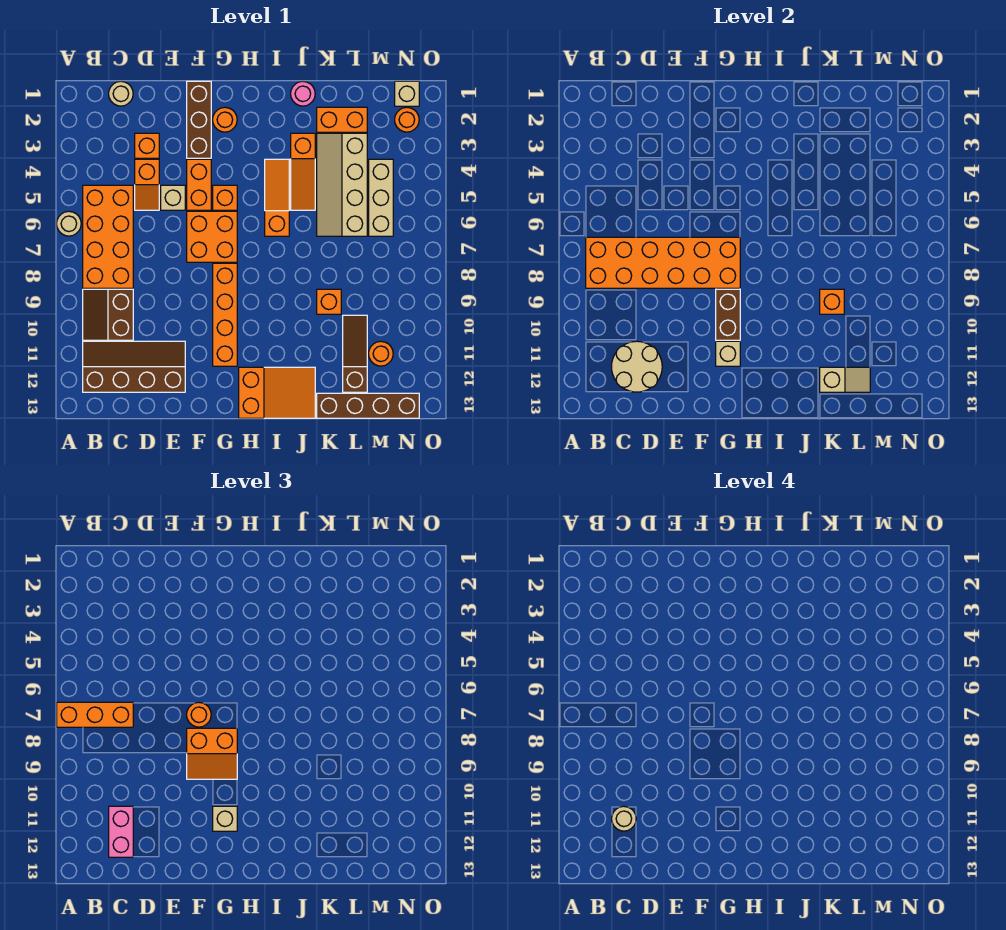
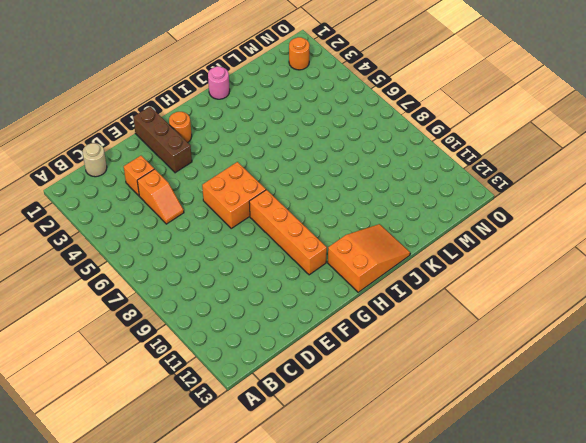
none -> tan 1x1 round brick [57,211,81,236]
none -> orange 2x4 brick [83,185,133,288]
none -> brown 2x2 slope [83,289,133,340]
none -> brown 2x4 slope [83,341,185,392]

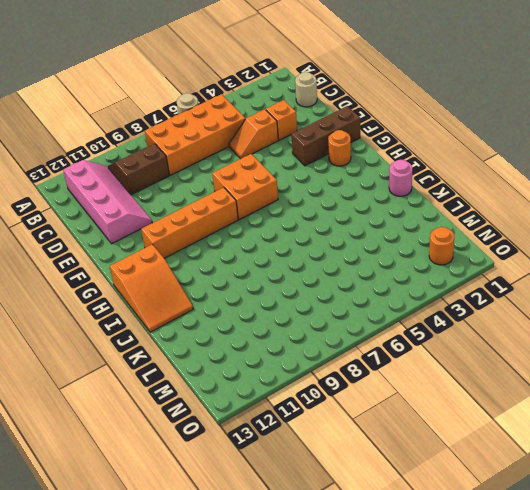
pink 2x4 slope [63,160,152,244] -> brown 2x4 slope [83,341,185,392]
none -> tan 1x1 brick [161,185,185,210]
none -> orange 1x2 brick [187,159,211,210]
none -> orange 1x1 brick [213,185,237,210]
none -> orange 1x3 slope [265,159,289,236]

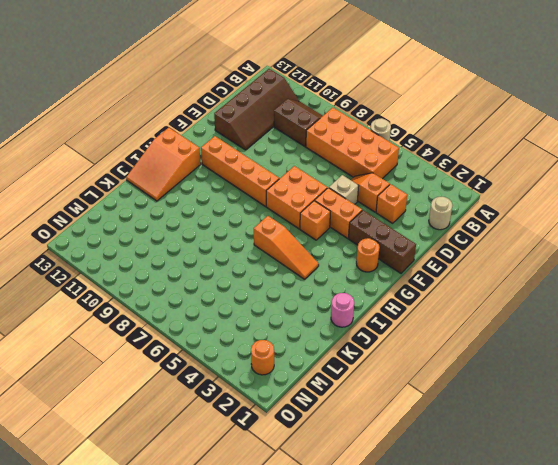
none -> orange 1x3 slope [291,133,315,210]
none -> orange 1x2 brick [317,107,367,132]
none -> tan 2x4 slope [317,133,367,236]
none -> orange 1x1 brick [317,289,341,314]

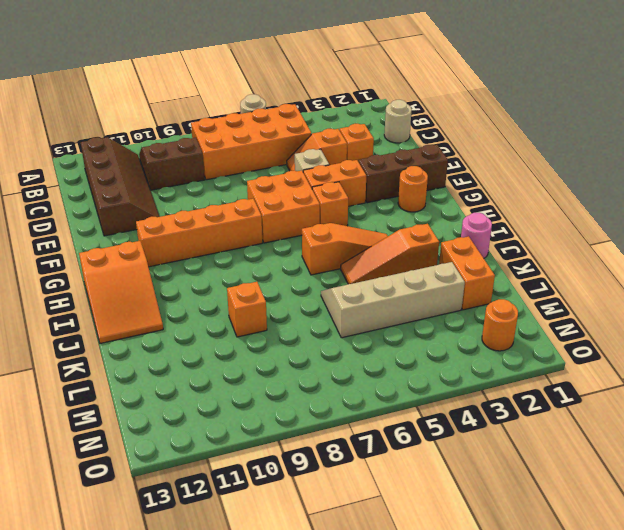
none -> brown 1x4 brick [317,393,419,418]
none -> brown 1x3 slope [343,315,367,392]
none -> tan 1x3 brick [369,159,393,236]
none -> orange 1x1 round brick [369,341,393,366]

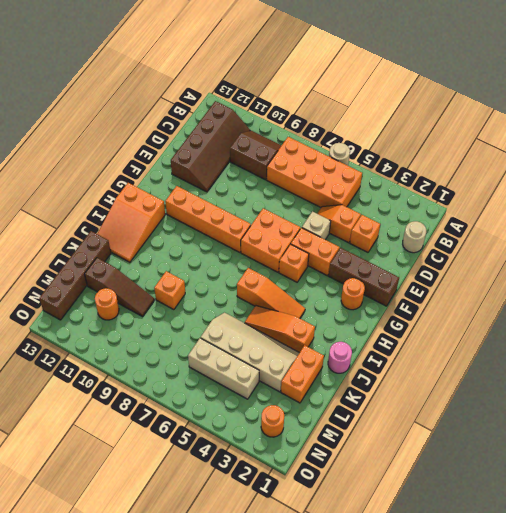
none -> tan 1x1 brick [395,81,419,106]
none -> orange 2x6 brick [586,237,740,288]
none -> tan 2x2 round brick [612,341,662,392]
none -> brown 1x2 brick [716,289,740,340]

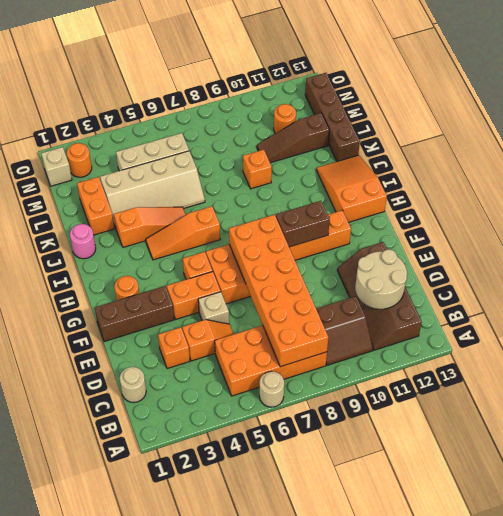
none -> tan 1x1 brick [716,341,740,366]
none -> orange 1x1 brick [820,289,844,314]
none -> tan 1x2 slope [820,367,870,392]
none -> orange 1x3 brick [57,702,133,727]

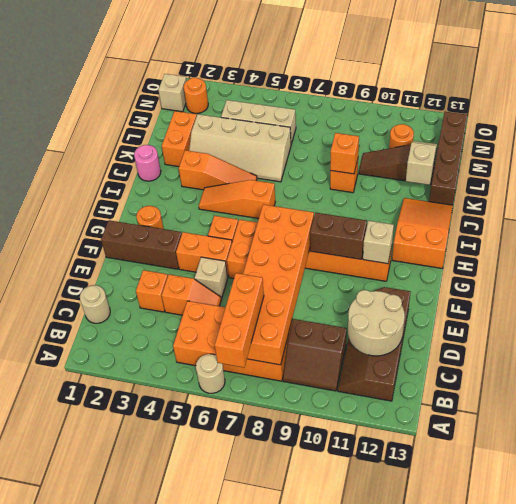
none -> pink 1x2 brick [109,806,133,857]
none -> orange 1x1 round brick [187,702,211,727]
none -> orange 2x2 slope [187,728,237,779]
none -> tan 1x1 brick [213,806,237,831]

